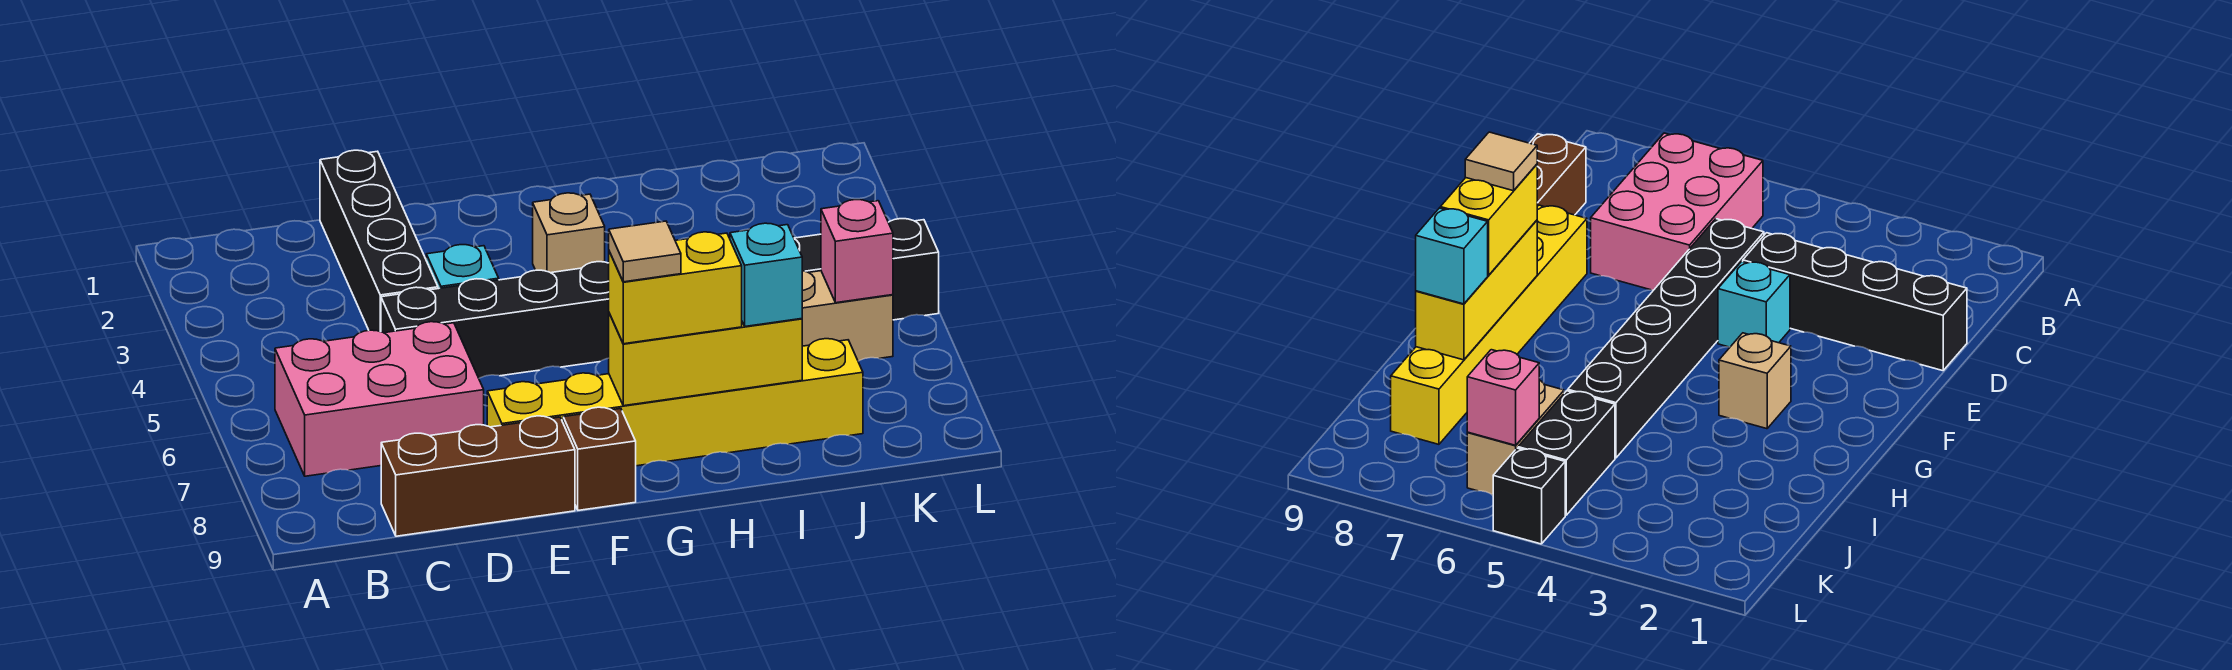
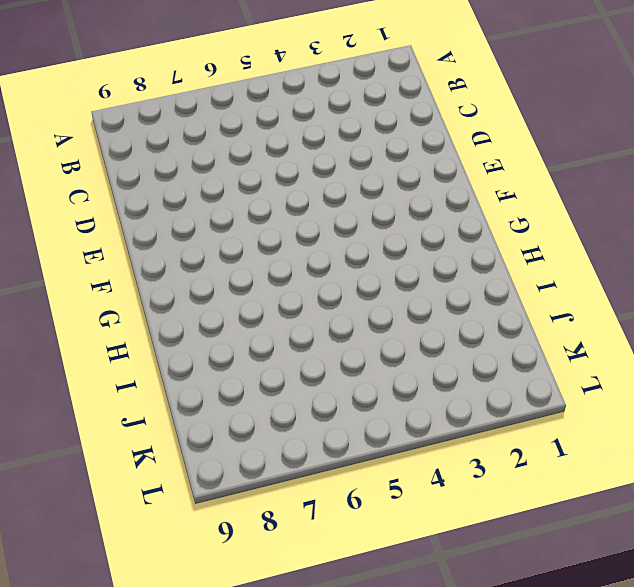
none -> pink 2x3 brick [275,322,484,476]
none -> brown 1x3 brick [381,416,575,536]
none -> black 1x4 brick [320,150,438,332]

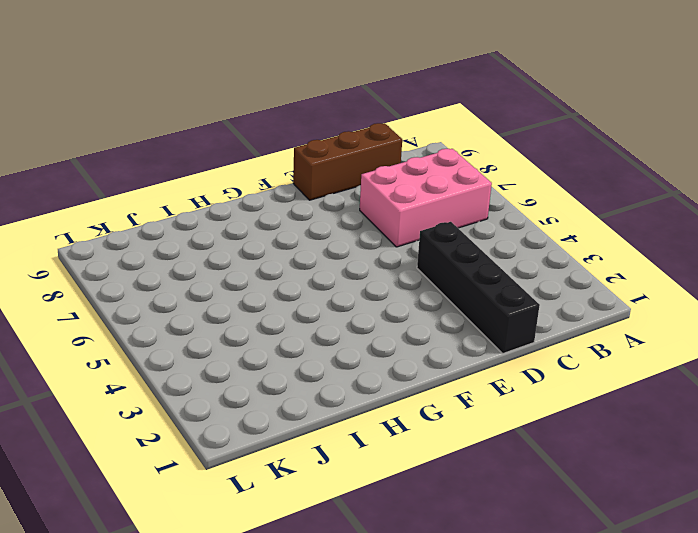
none -> black 1x6 brick [381,262,609,378]
none -> cyan 1x1 brick [426,245,499,289]
none -> yellow 1x6 brick [487,339,863,466]

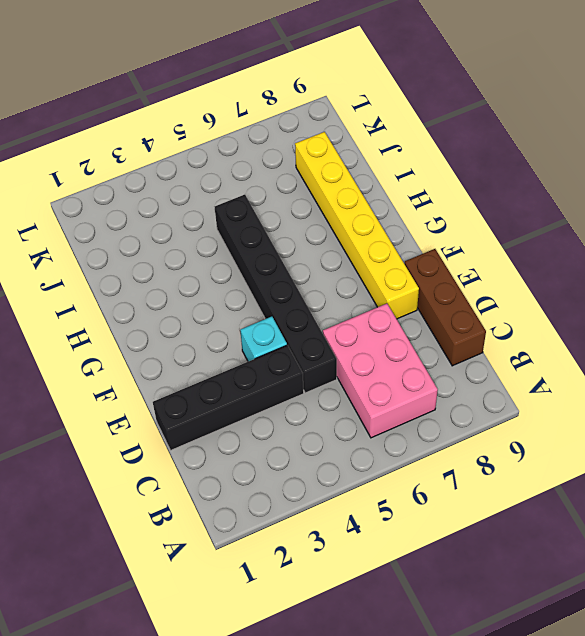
none -> brown 1x1 brick [563,407,636,510]
none -> tan 1x1 brick [533,193,605,273]
none -> black 1x2 brick [1518,391,1615,515]

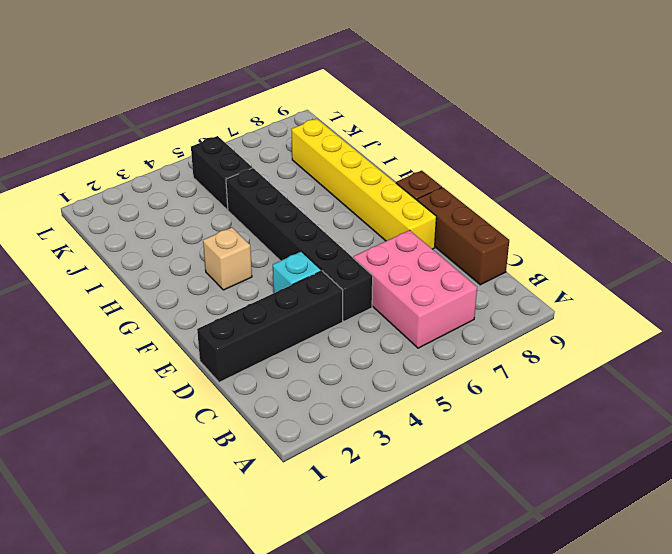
none -> tan 1x2 brick [802,271,893,361]
none -> black 1x1 brick [888,219,939,320]
none -> yellow 1x3 brick [609,313,802,406]

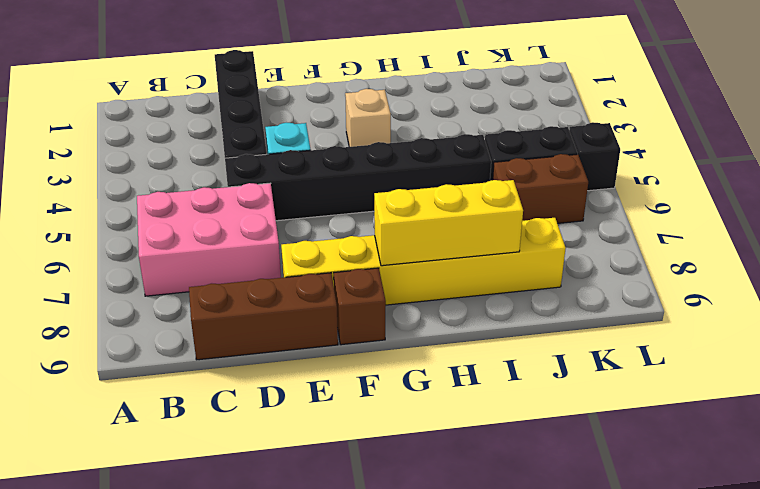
brown 1x2 brick [493,154,588,223] -> tan 1x2 brick [802,271,893,361]
none -> pink 1x1 brick [821,200,893,303]
none -> yellow 1x2 brick [609,232,742,344]
none -> cyan 1x1 brick [730,223,802,326]

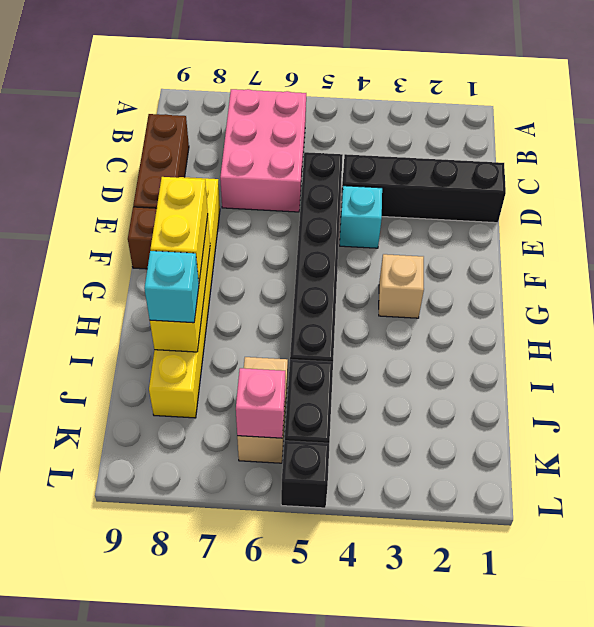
none -> tan 1x1 tile [609,221,681,282]

